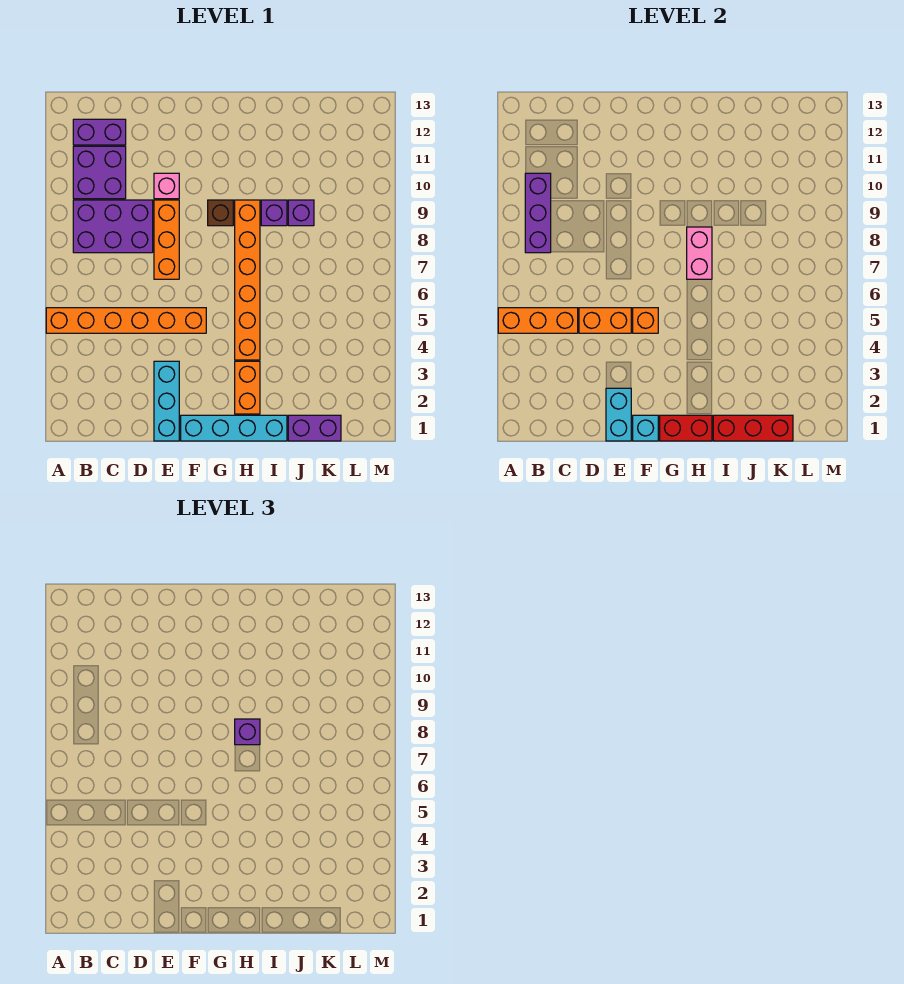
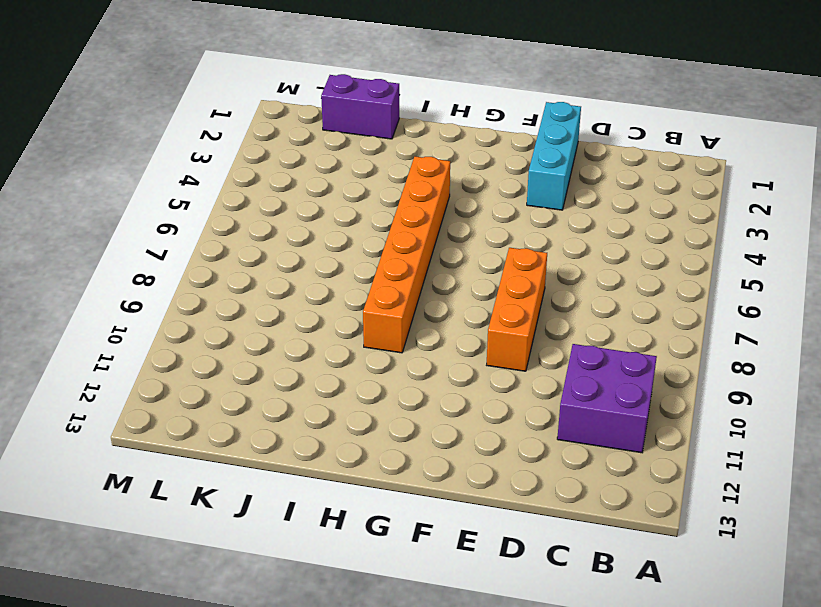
none -> orange 1x6 brick [46,308,206,333]
none -> purple 2x3 brick [73,200,153,253]
none -> purple 1x2 brick [73,119,126,145]

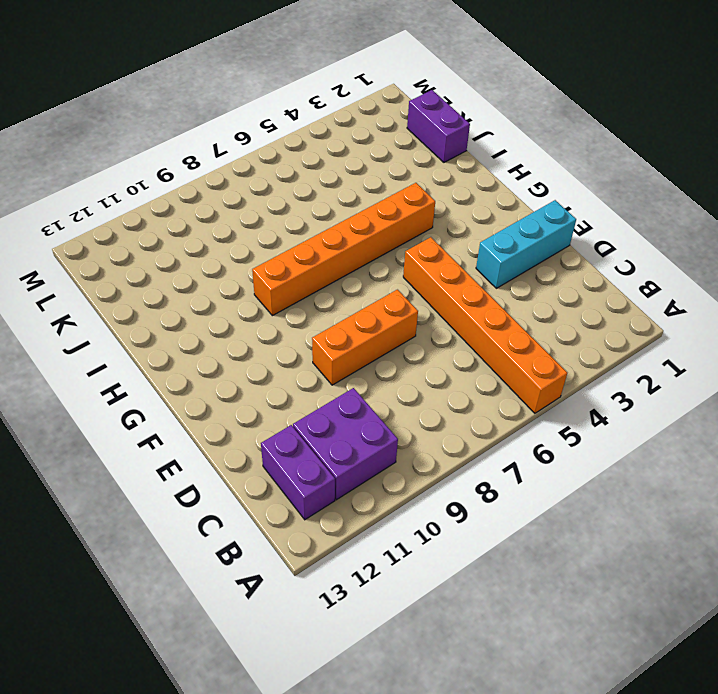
none -> purple 2x3 brick [73,200,153,253]
none -> pink 1x1 brick [154,173,179,199]
none -> cyan 1x4 brick [181,415,287,441]

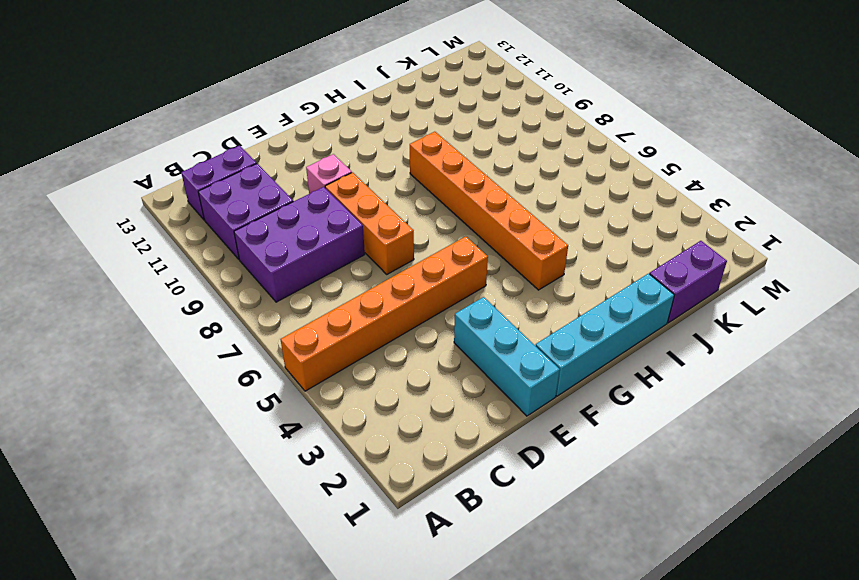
none -> brown 1x1 brick [208,200,233,226]
none -> orange 1x2 brick [235,361,260,414]
none -> purple 1x1 brick [261,200,287,226]

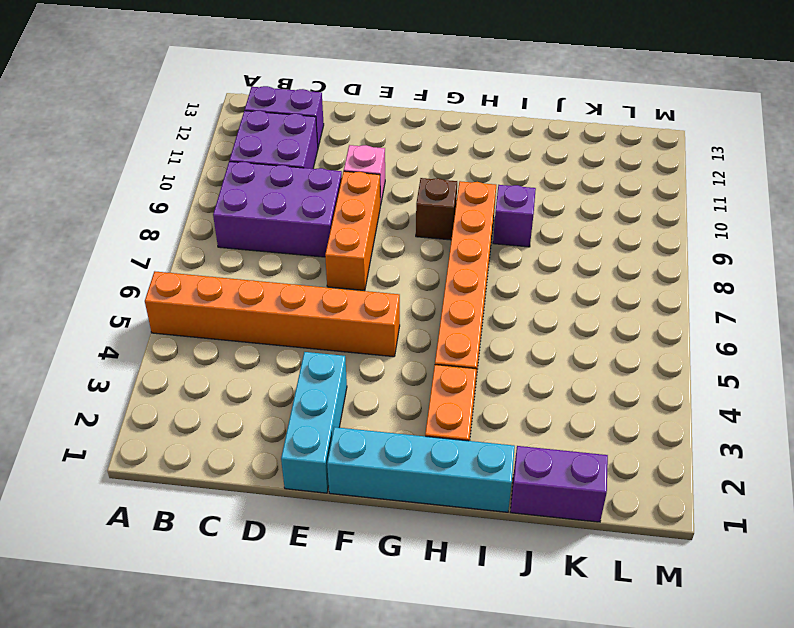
none -> purple 1x1 brick [288,200,314,226]
none -> orange 1x3 brick [498,308,578,333]
none -> purple 1x3 brick [525,173,551,253]

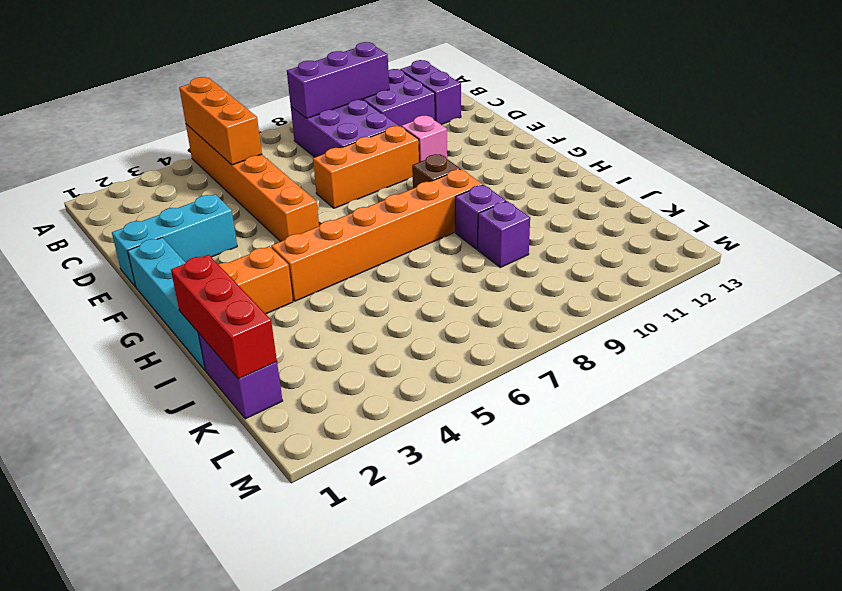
none -> orange 1x2 brick [579,308,631,333]
none -> cyan 1x2 brick [606,388,631,441]
none -> cyan 1x1 brick [633,415,658,441]

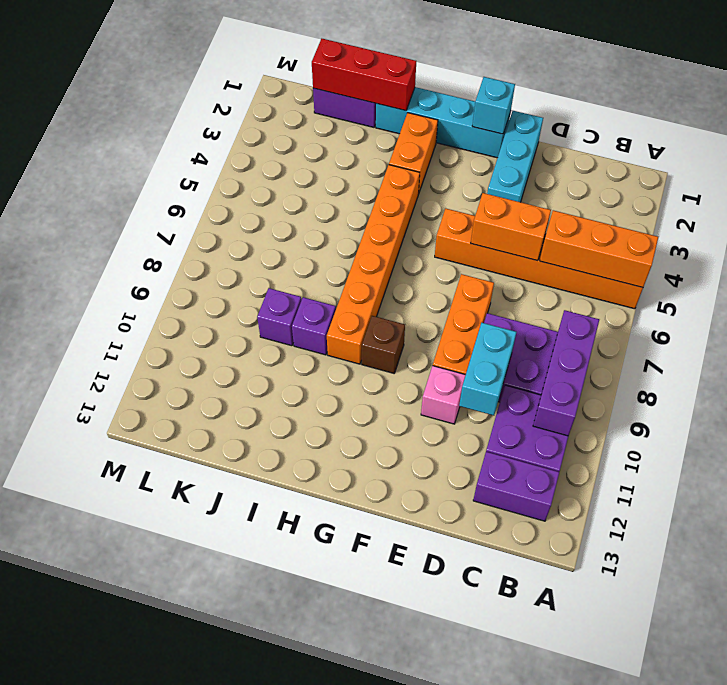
cyan 1x2 brick [459,323,516,415] -> cyan 1x2 brick moved to [606,388,631,441]
none -> orange 1x1 brick [633,308,658,333]
none -> red 1x2 brick [660,415,712,441]
none -> pink 1x2 brick [687,227,712,279]

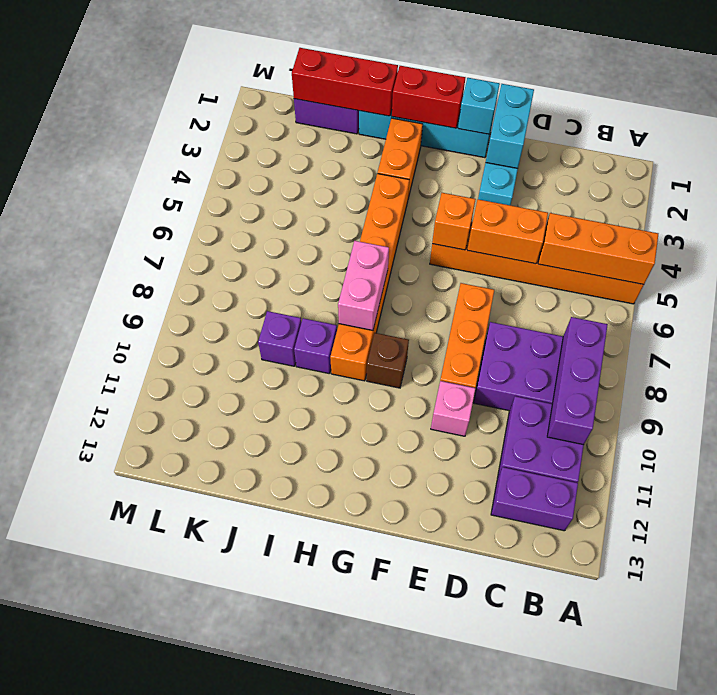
none -> purple 1x1 brick [235,719,260,745]

